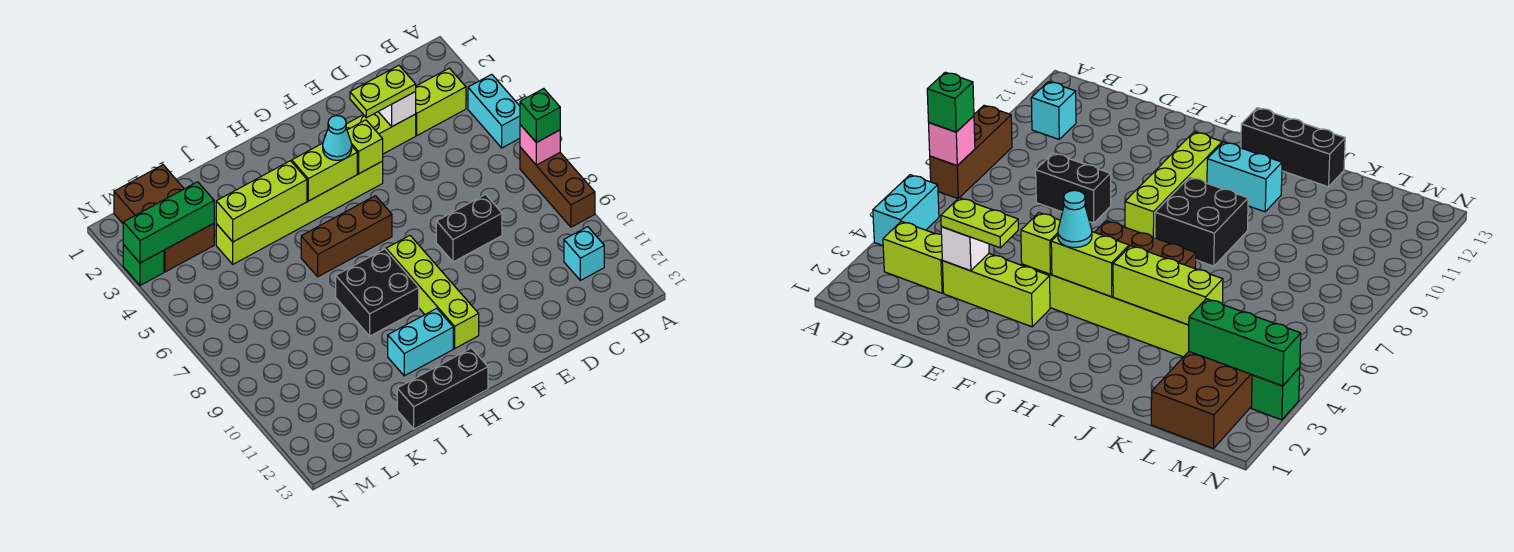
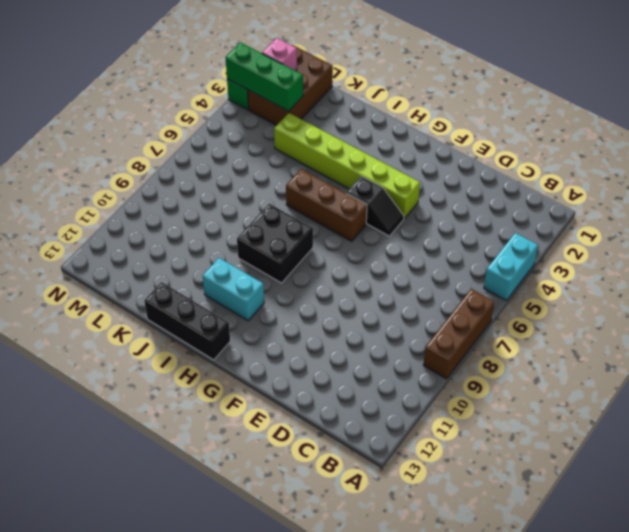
black 1x2 slope [346,176,404,236] -> none
pink 1x1 brick [262,38,297,71] -> pink 1x1 brick moved to [520,125,560,165]
none -> lime 1x2 brick [415,68,466,135]
none -> cyan 1x1 brick [564,227,604,280]
none -> lime 1x3 brick [325,112,416,154]

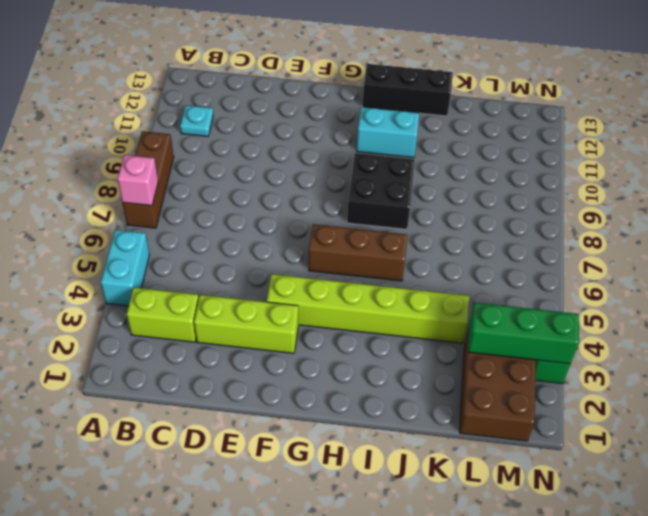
cyan 1x1 plate [180,105,213,136] -> cyan 1x1 brick [564,227,604,280]
none -> black 1x2 brick [436,195,502,262]
none -> lime 1x4 brick [386,236,479,348]
none -> white 1x1 brick [378,92,416,126]

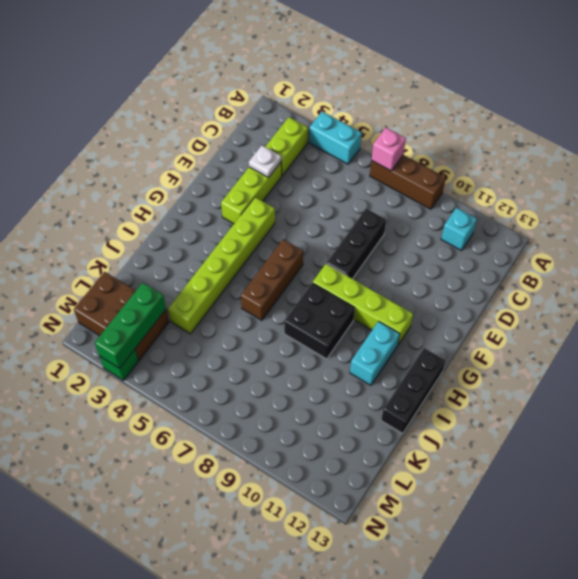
white 1x1 plate [249,145,281,178] -> white 1x1 brick [378,92,416,126]
black 1x3 brick [326,208,386,279] -> black 1x2 brick [436,195,502,262]
none -> lime 1x1 brick [347,120,383,174]
none -> lime 1x2 brick [292,143,357,201]
none -> lime 1x3 brick [216,161,307,242]

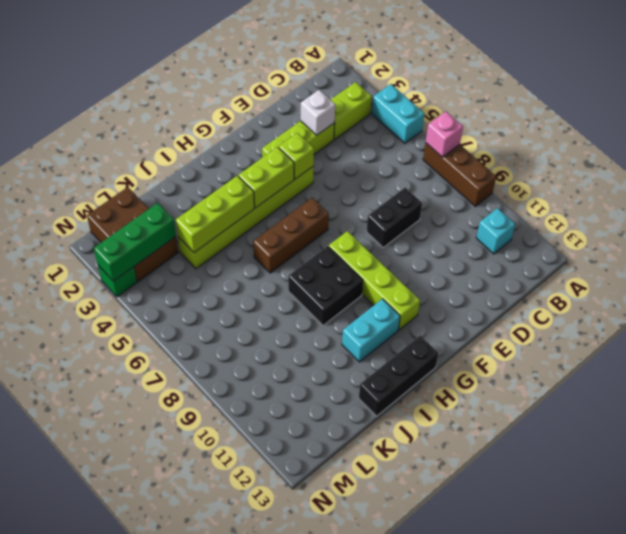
none -> green 1x1 brick [520,89,560,143]
none -> lime 1x2 plate [350,65,416,118]
none -> cyan 1x1 cone [323,116,352,160]

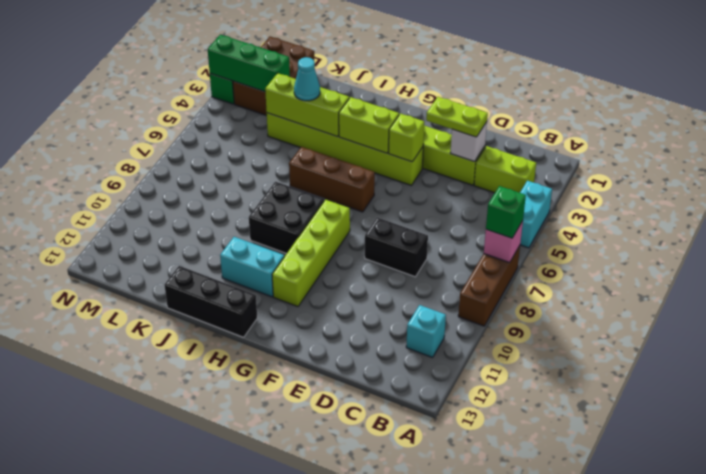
cyan 1x1 cone [294,57,320,101] -> cyan 1x1 cone moved to [323,116,352,160]

